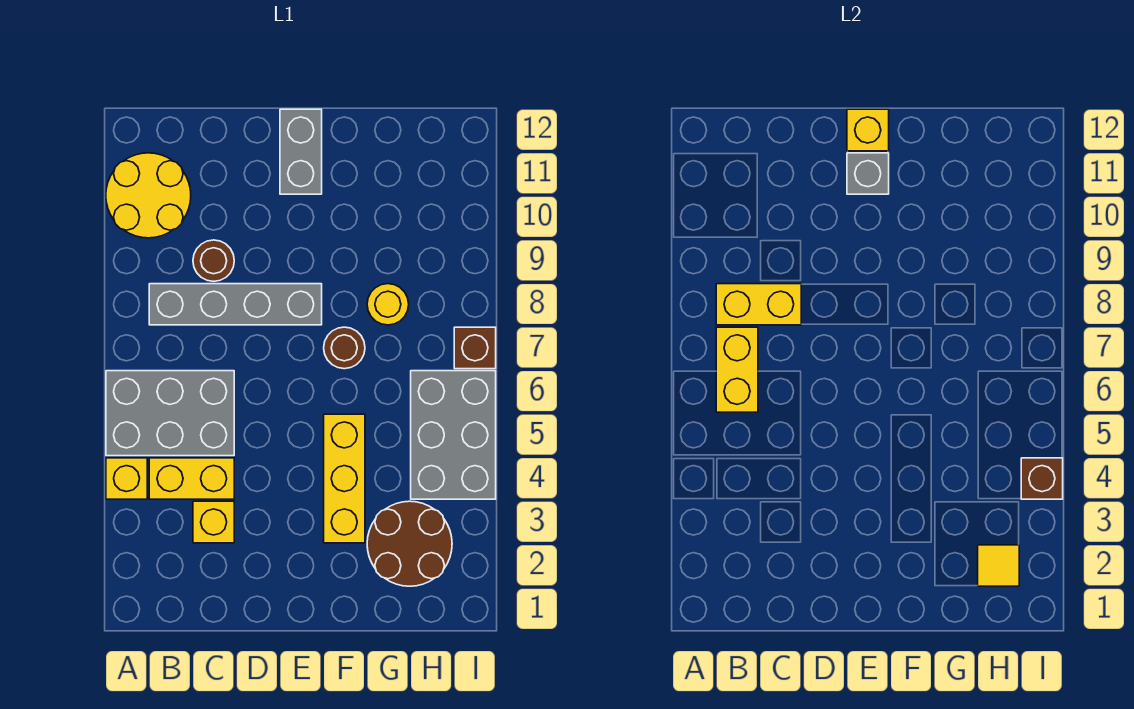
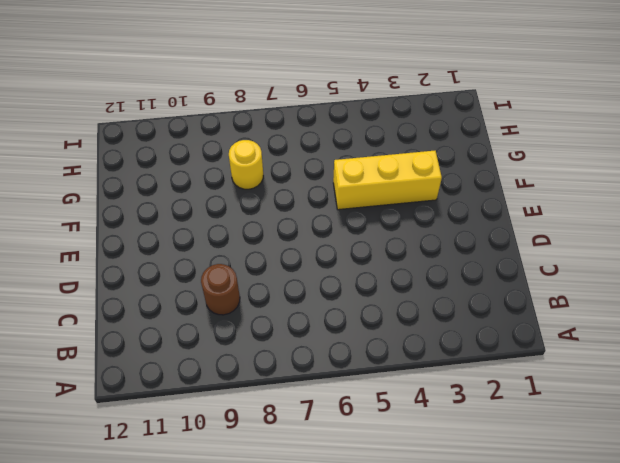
none -> yellow 1x1 brick [106,458,147,499]
none -> grey 2x3 brick [106,371,234,456]
none -> yellow 2x2 round brick [106,153,191,238]

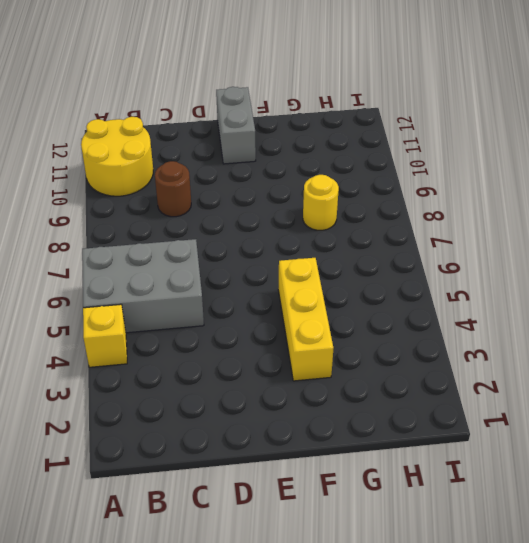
none -> yellow 1x2 brick [149,458,234,499]
none -> grey 1x4 brick [149,284,322,325]
none -> yellow 1x1 brick [193,501,234,543]

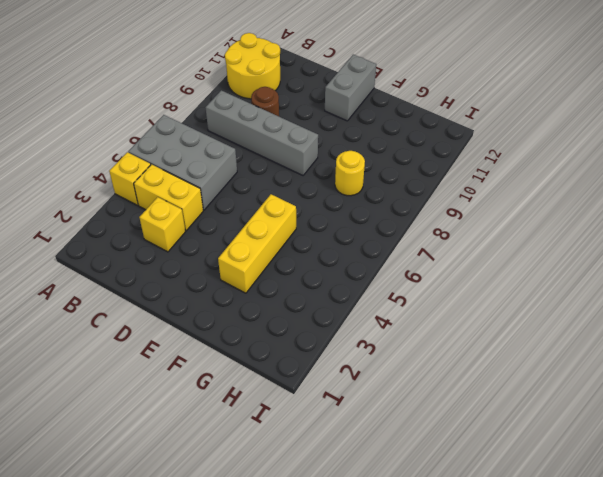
none -> brown 1x1 round brick [324,327,365,369]
none -> brown 2x2 round brick [367,501,452,586]
none -> grey 2x3 brick [411,371,496,499]

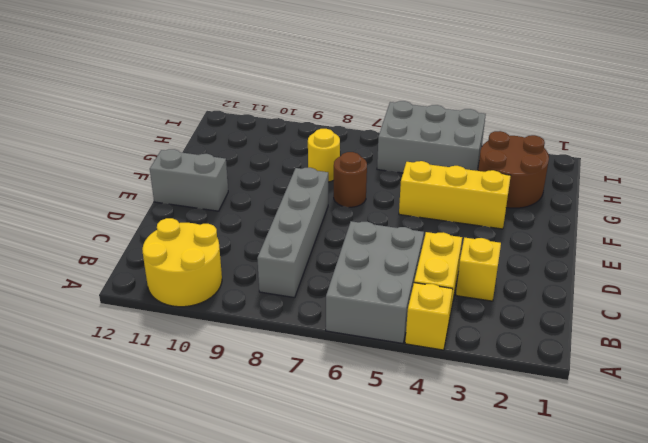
none -> brown 1x1 round brick [193,240,234,281]
none -> brown 1x1 brick [454,327,496,369]
none -> yellow 1x2 brick [716,327,758,412]

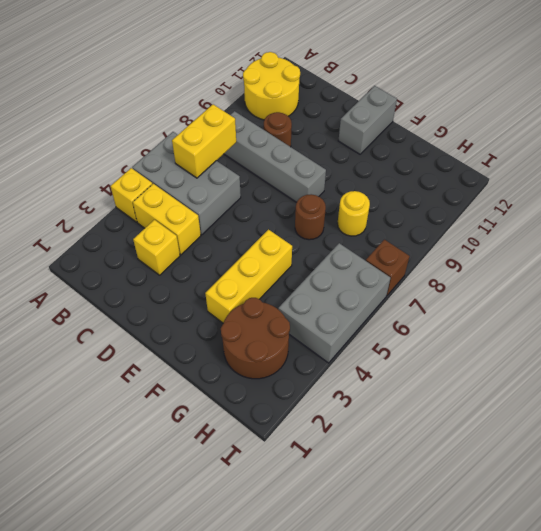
none -> yellow 1x2 brick [716,284,801,325]
none -> grey 1x1 brick [847,153,889,194]
none -> yellow 1x1 brick [847,109,889,151]

